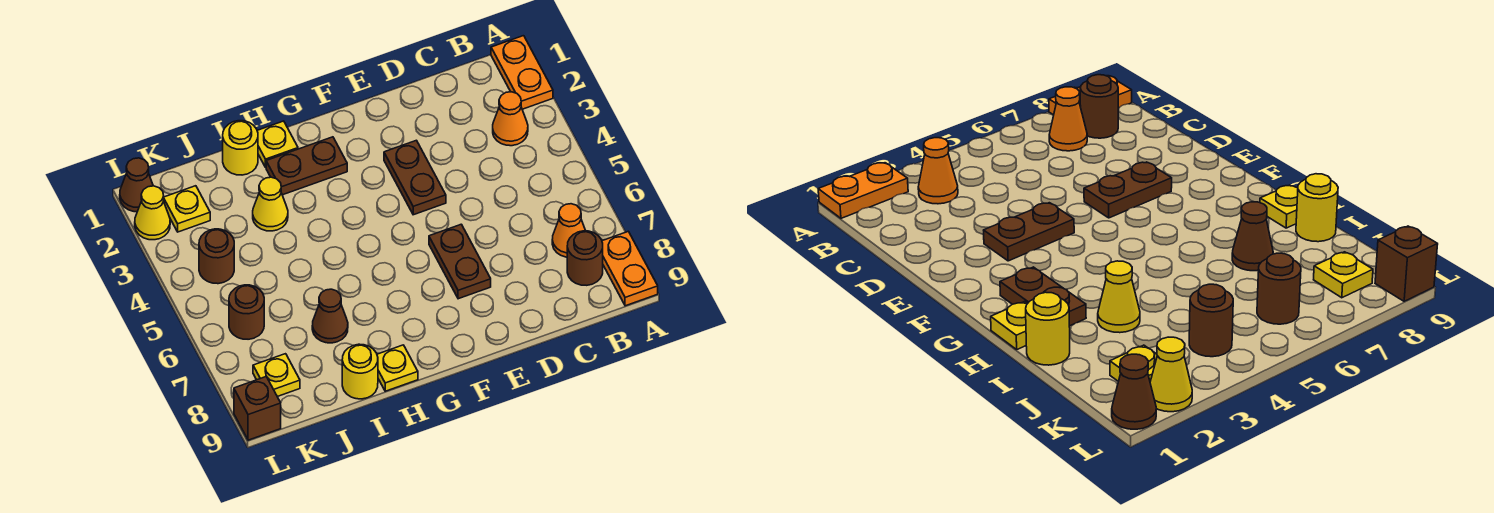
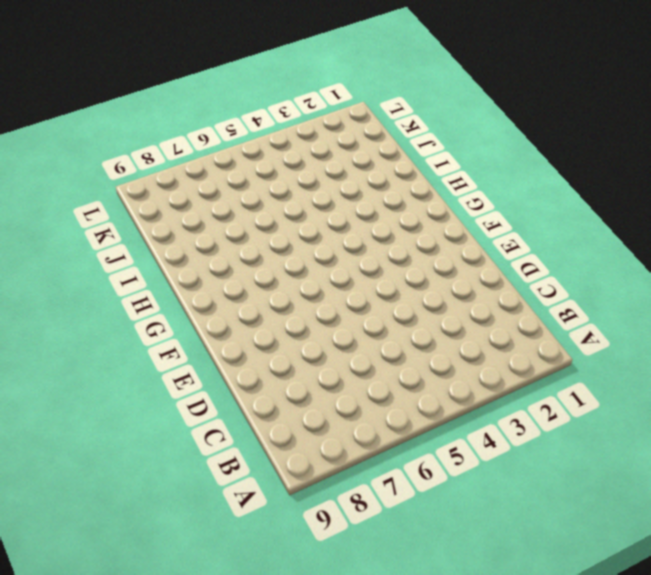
none -> orange 1x2 plate [491,36,553,109]
none -> orange 1x2 plate [602,231,658,306]
none -> orange 1x1 cone [493,92,528,146]

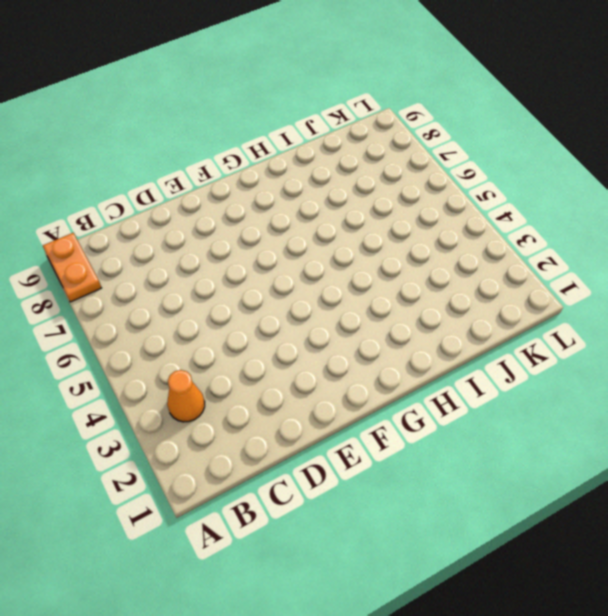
none -> orange 1x2 plate [491,36,553,109]
none -> orange 1x1 cone [552,204,586,257]
none -> brown 1x1 round brick [567,231,603,285]

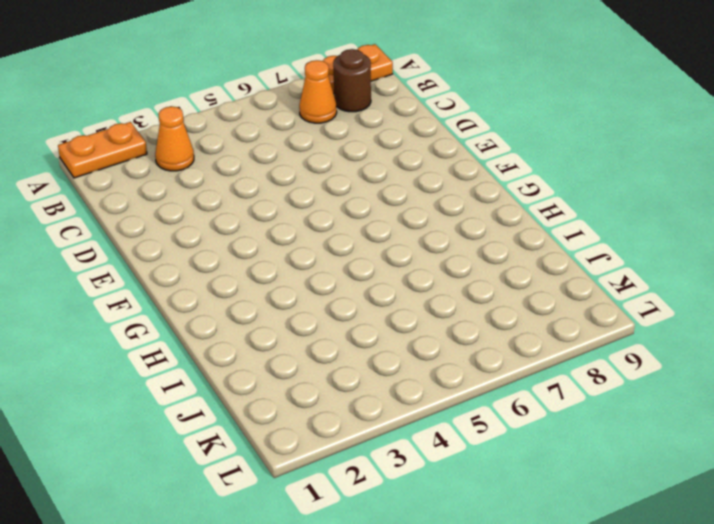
none -> brown 1x2 plate [384,140,446,215]
none -> brown 1x2 plate [429,224,491,299]
none -> brown 1x2 plate [266,137,347,195]

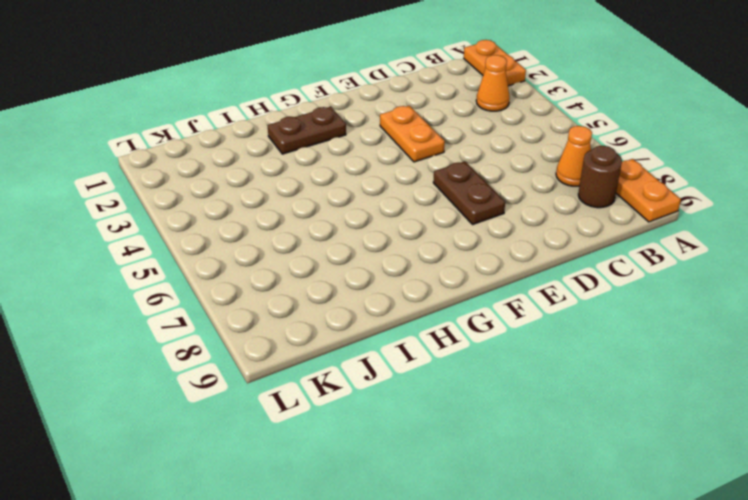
orange 1x2 plate [380,106,445,162] -> brown 1x2 plate [384,140,446,215]
none -> yellow 1x1 plate [257,121,298,167]
none -> yellow 1x1 plate [377,345,418,391]
none -> yellow 1x1 round brick [223,121,258,175]

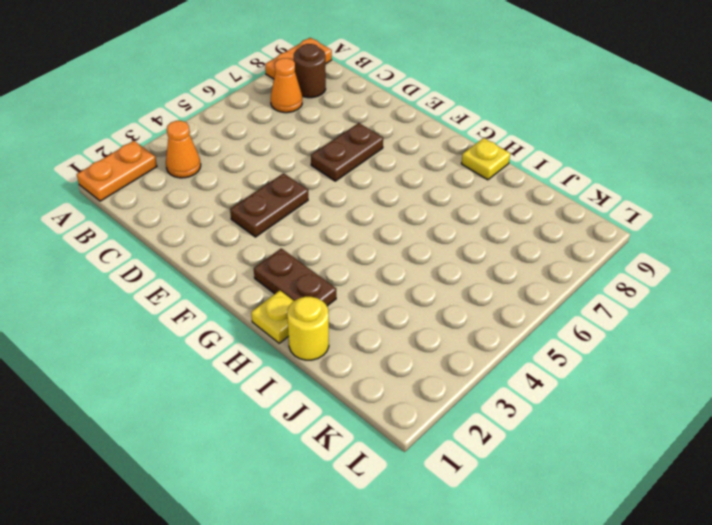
none -> yellow 1x1 cone [253,177,288,231]
none -> brown 1x1 cone [312,289,348,343]
none -> yellow 1x1 round brick [342,344,378,399]

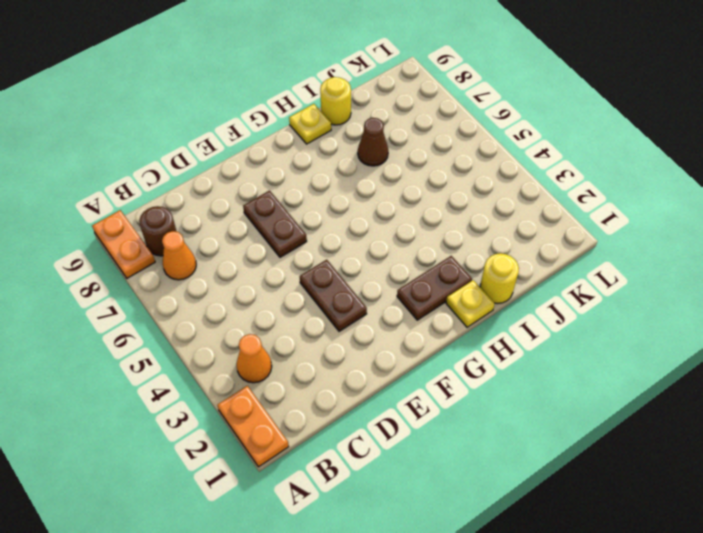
none -> yellow 1x1 cone [253,177,288,231]
none -> yellow 1x1 plate [164,186,210,232]
none -> brown 1x1 round brick [199,229,234,284]

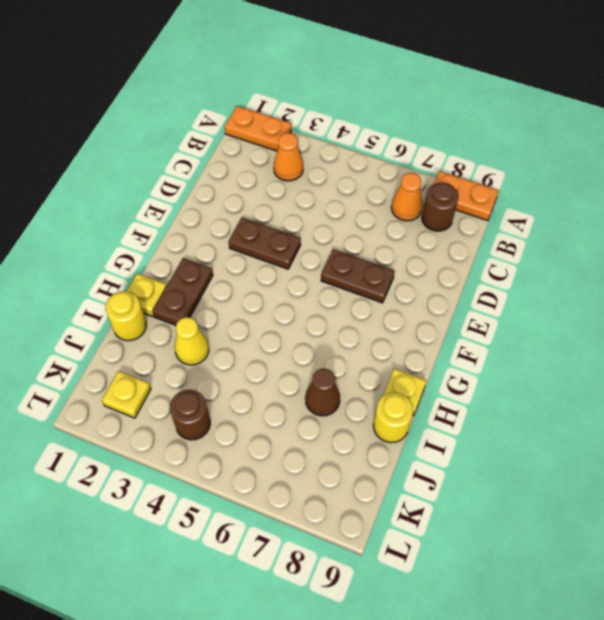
none -> brown 1x1 round brick [229,285,264,339]
none -> yellow 1x1 plate [253,354,300,397]
none -> brown 1x1 cone [120,158,153,212]

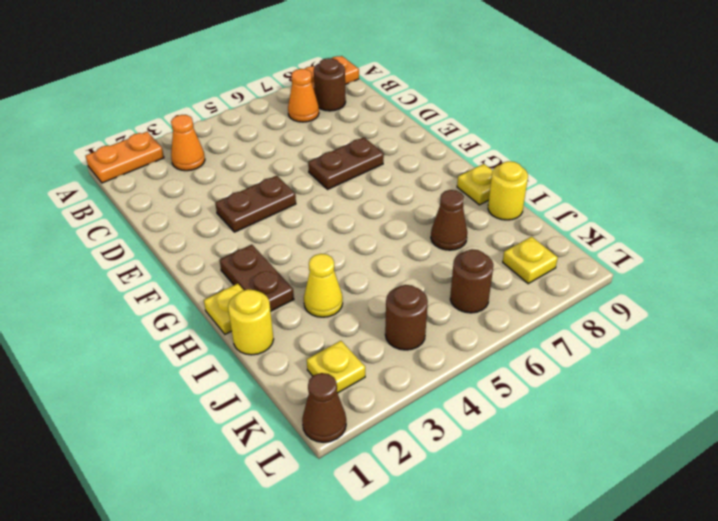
none -> yellow 1x1 cone [135,186,170,240]
none -> brown 1x1 brick [234,376,281,440]

